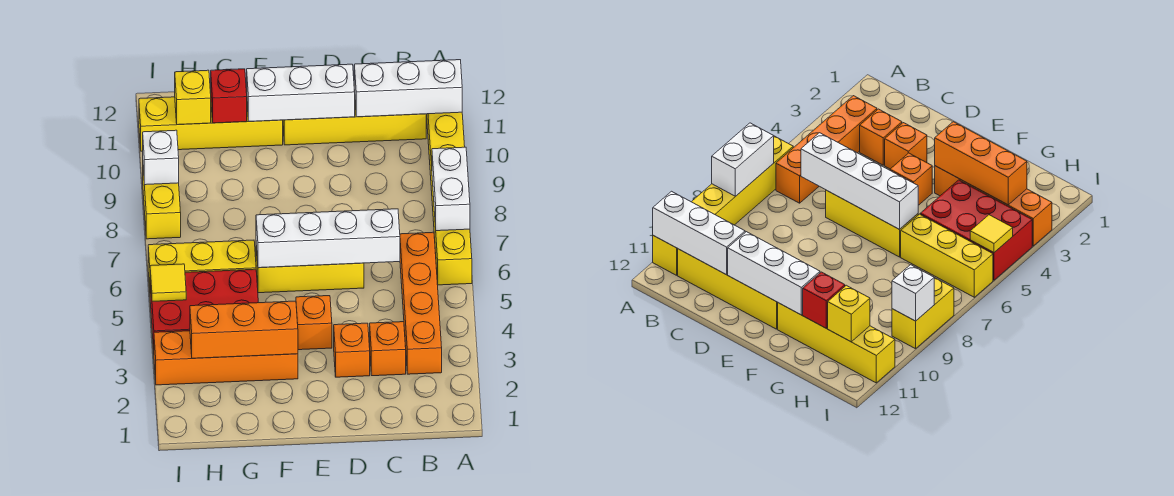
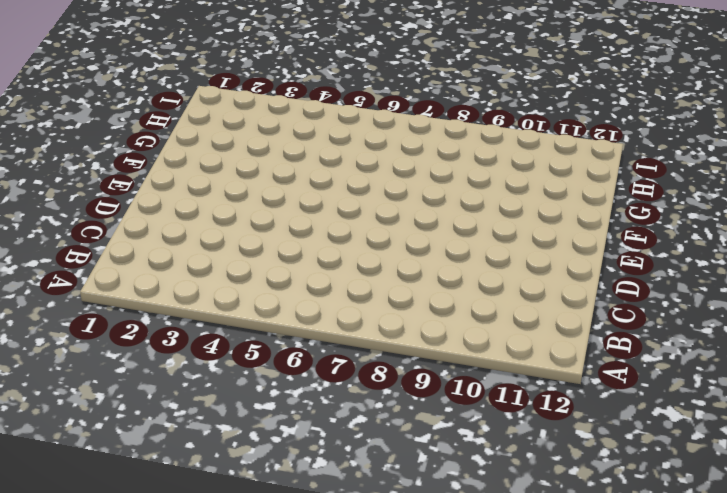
none -> yellow 1x6 brick [427,112,472,285]
none -> orange 1x4 brick [400,232,442,374]
none -> yellow 1x4 brick [283,90,426,145]

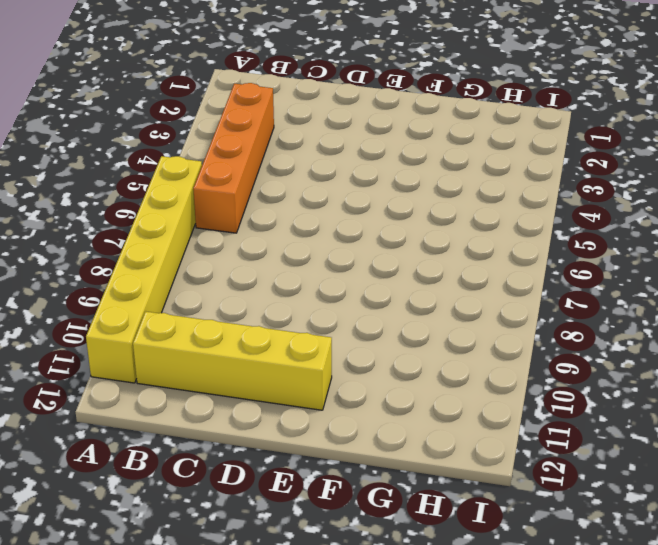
none -> orange 1x1 brick [370,322,406,376]
none -> orange 1x1 brick [334,323,370,377]
none -> yellow 1x3 brick [256,246,364,293]

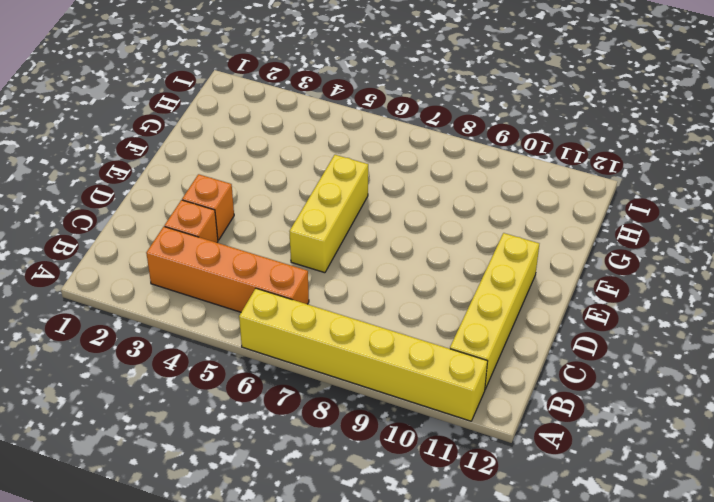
none -> orange 1x1 brick [296,296,332,350]
none -> orange 1x4 brick [154,331,298,385]
none -> yellow 1x4 brick [139,97,283,151]

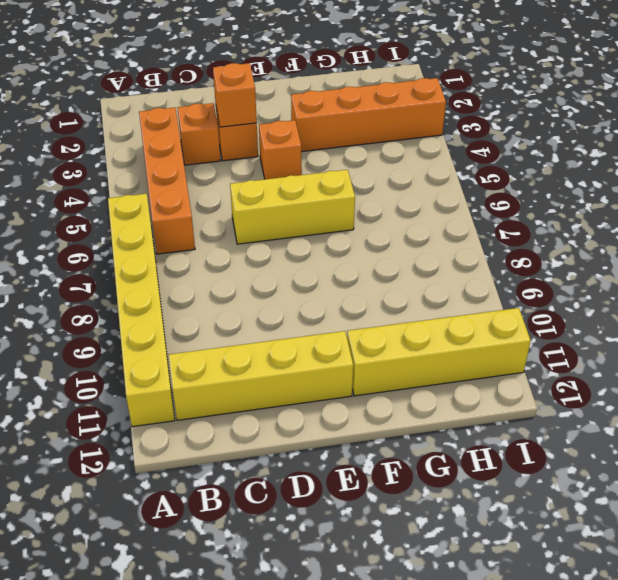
orange 1x1 brick [213,63,257,127] -> none
none -> red 2x3 brick [150,269,258,349]
none -> yellow 1x3 brick [148,240,256,288]
none -> yellow 1x2 brick [143,170,181,239]

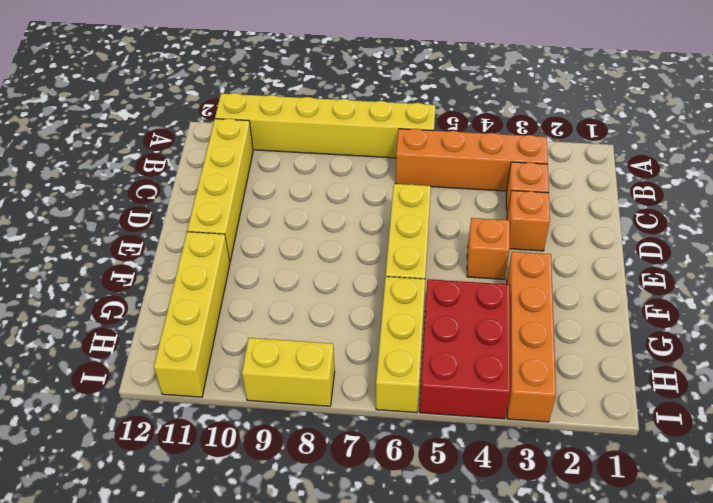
none -> white 1x2 brick [432,147,470,231]
none -> white 1x3 brick [354,60,462,117]
none -> white 1x4 brick [256,209,400,268]

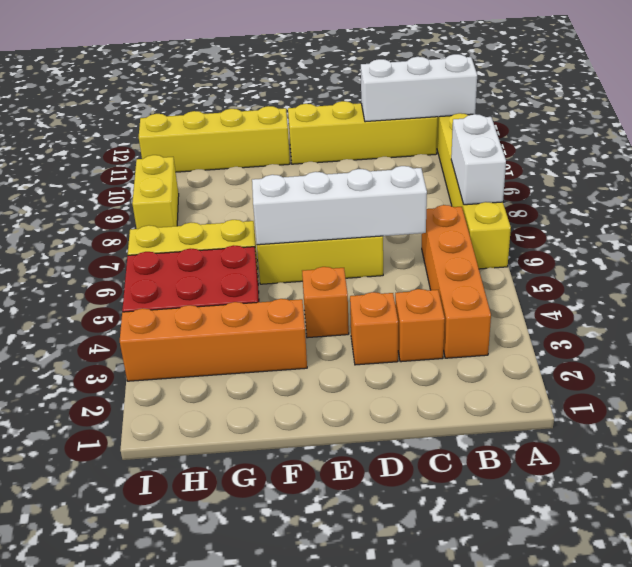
none -> white 1x3 brick [246,64,355,121]
none -> orange 1x3 brick [190,301,298,358]
none -> red 1x1 brick [210,69,247,123]

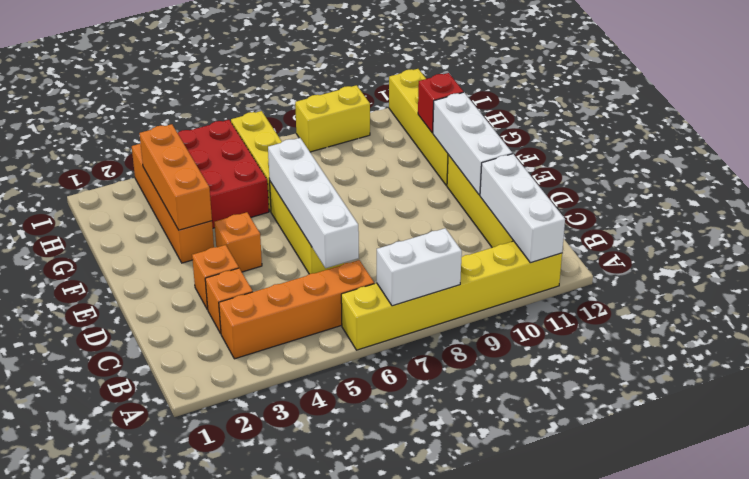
none -> yellow 1x1 brick [175,70,211,125]
none -> yellow 1x1 tile [150,264,186,301]
none -> white 1x1 brick [143,130,179,185]

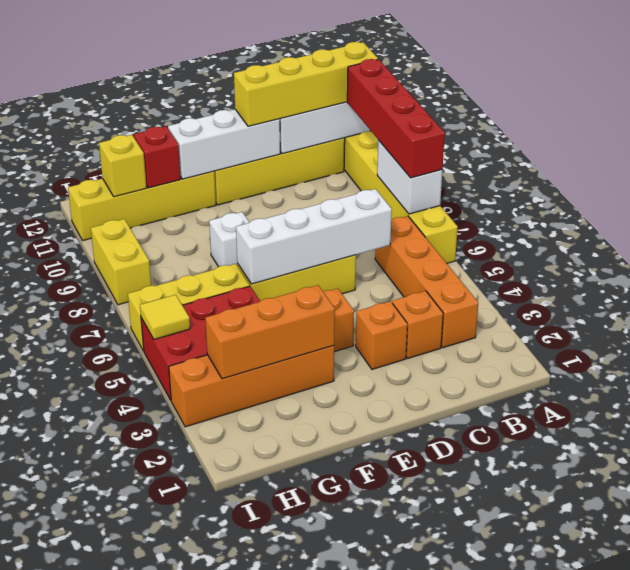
red 1x4 brick [347,59,445,178] -> none
yellow 1x4 brick [234,42,378,126] -> none
white 1x1 brick [209,212,250,267] -> white 1x1 brick moved to [143,130,179,185]

